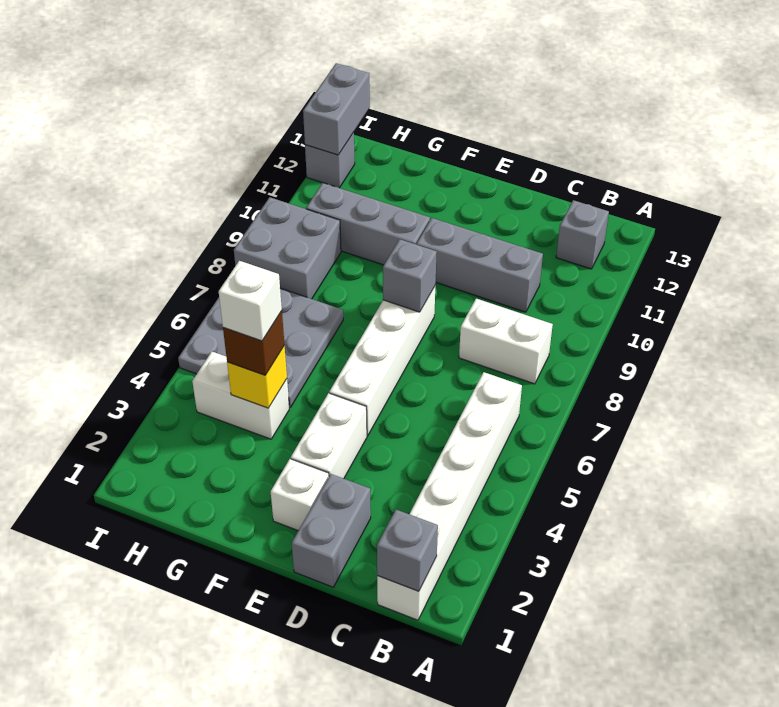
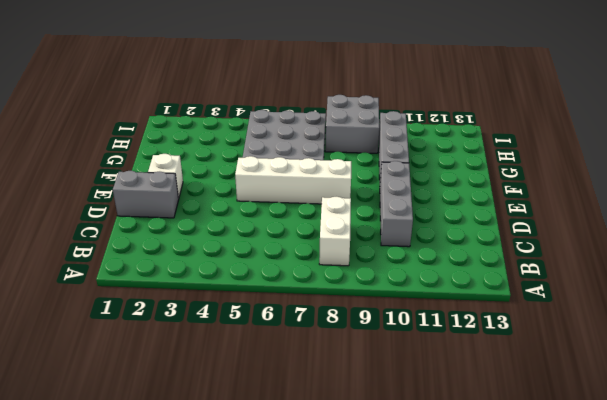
none -> white 1x6 brick [377,372,522,620]
none -> grey 1x1 brick [556,200,609,269]
none -> white 1x2 brick [291,393,367,479]

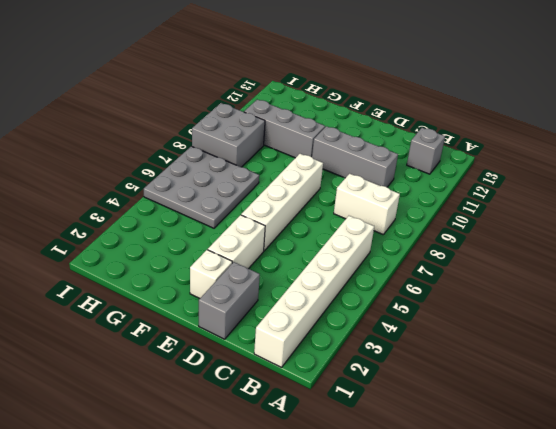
none -> white 1x2 brick [192,352,289,439]
none -> grey 1x1 brick [305,132,355,188]
none -> grey 1x1 brick [377,510,438,591]

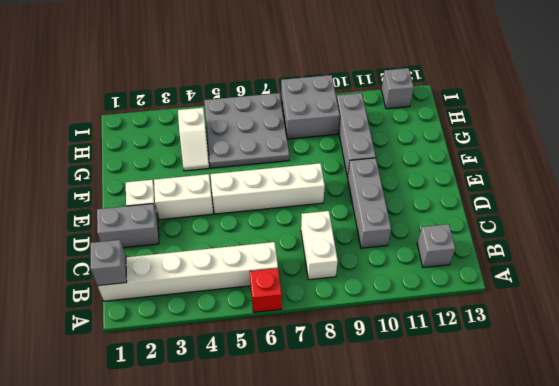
red 1x1 brick [250,268,282,312] -> none
white 1x2 slope [178,108,209,171] -> white 1x2 brick [192,352,289,439]
none -> grey 1x1 brick [383,239,437,312]
none -> yellow 1x1 brick [227,346,287,408]
none -> grey 1x2 brick [303,63,370,155]

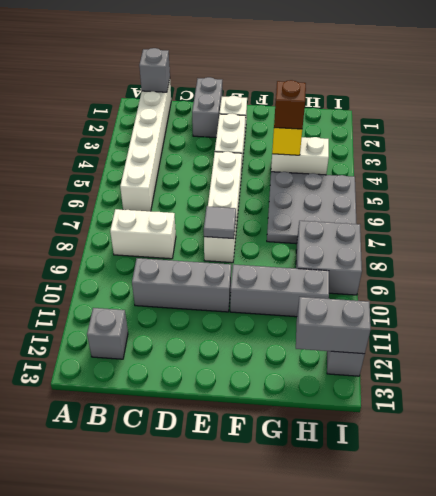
grey 1x1 tile [204,206,236,239] -> grey 1x1 brick [383,239,437,312]
grey 1x2 brick [296,297,371,354] -> grey 1x2 brick turned to [303,63,370,155]
none -> white 1x1 brick [219,261,282,341]

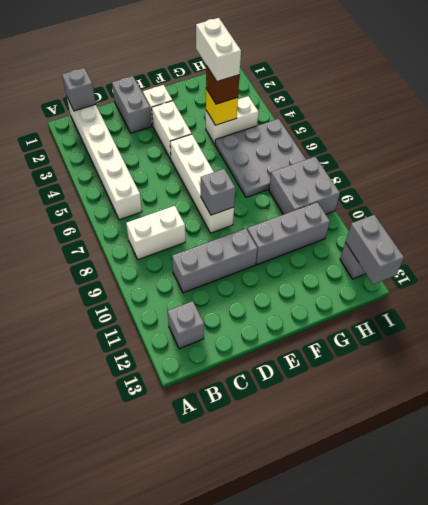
white 1x2 brick [196,18,241,82] -> white 1x1 brick [219,261,282,341]

